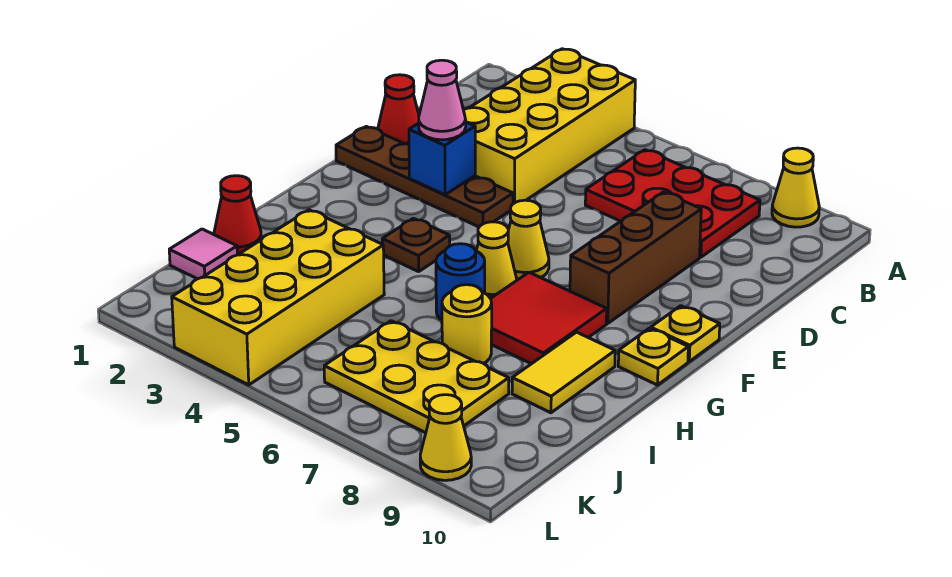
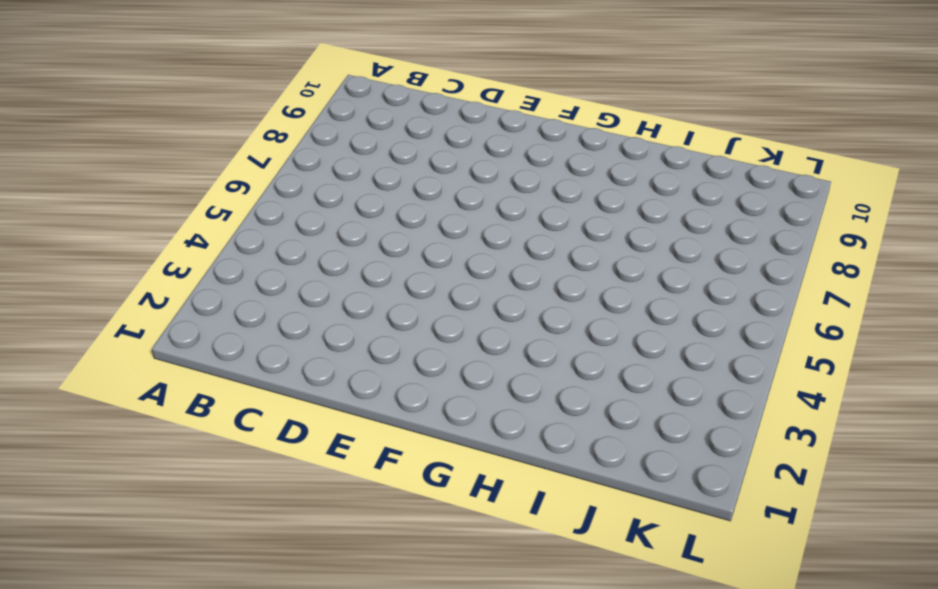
none -> yellow 2x4 brick [464,49,635,204]
none -> yellow 1x1 cone [772,148,819,227]
none -> red 2x3 plate [585,150,760,257]

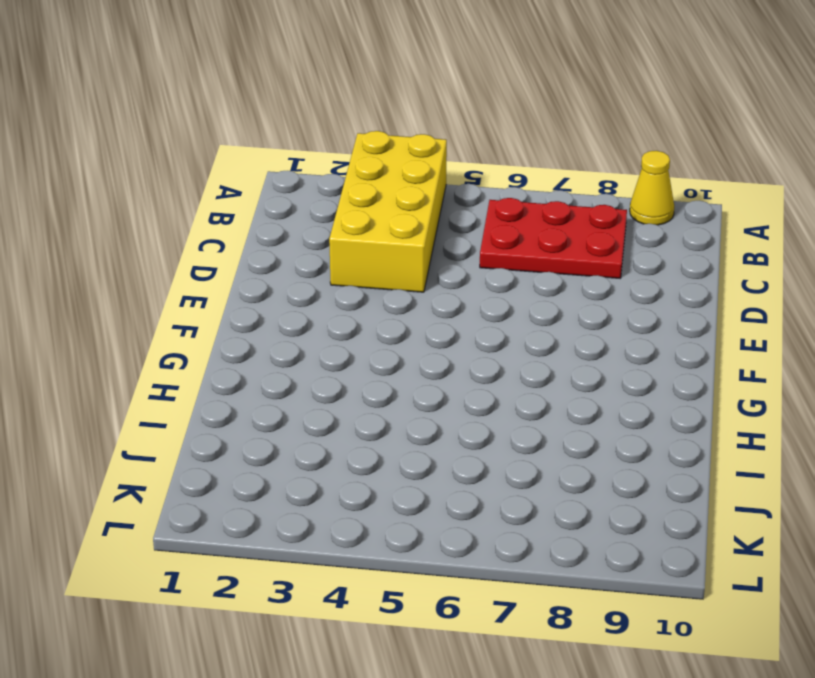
none -> red 1x1 cone [378,75,419,144]
none -> brown 1x3 brick [570,192,701,323]
none -> brown 1x4 plate [336,126,513,227]

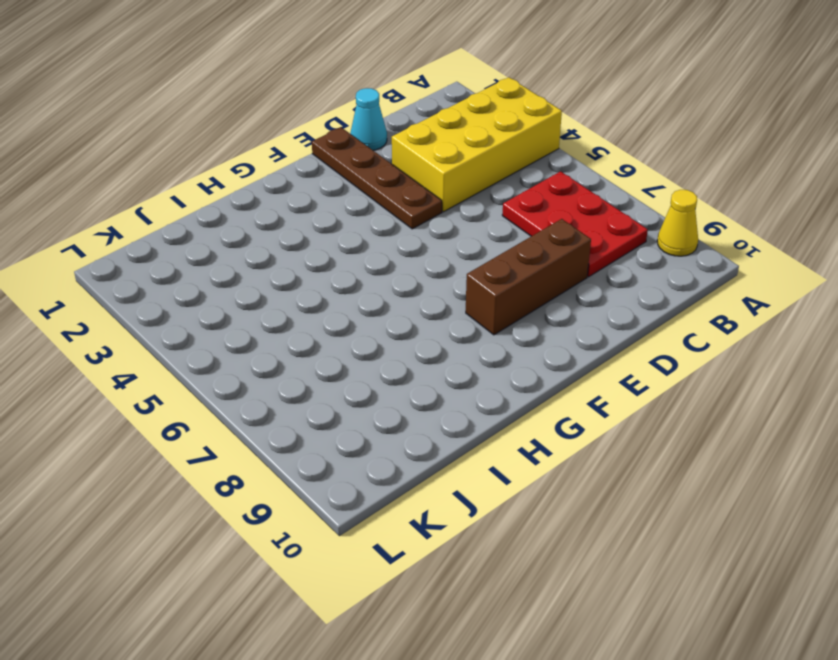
cyan 1x1 cone [350,88,387,150] -> red 1x1 cone [378,75,419,144]
none -> yellow 1x1 cone [508,200,549,280]
none -> yellow 1x1 plate [651,306,720,361]
none -> brown 1x1 plate [382,218,450,272]

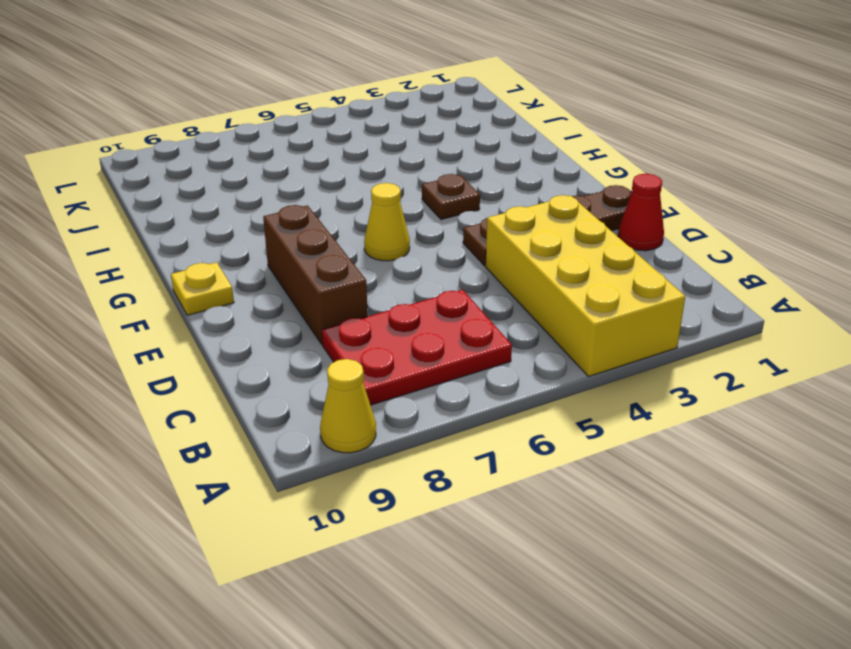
none -> yellow 1x1 cone [476,222,517,299]
none -> red 2x2 tile [491,272,607,364]
none -> yellow 1x1 plate [618,328,688,385]

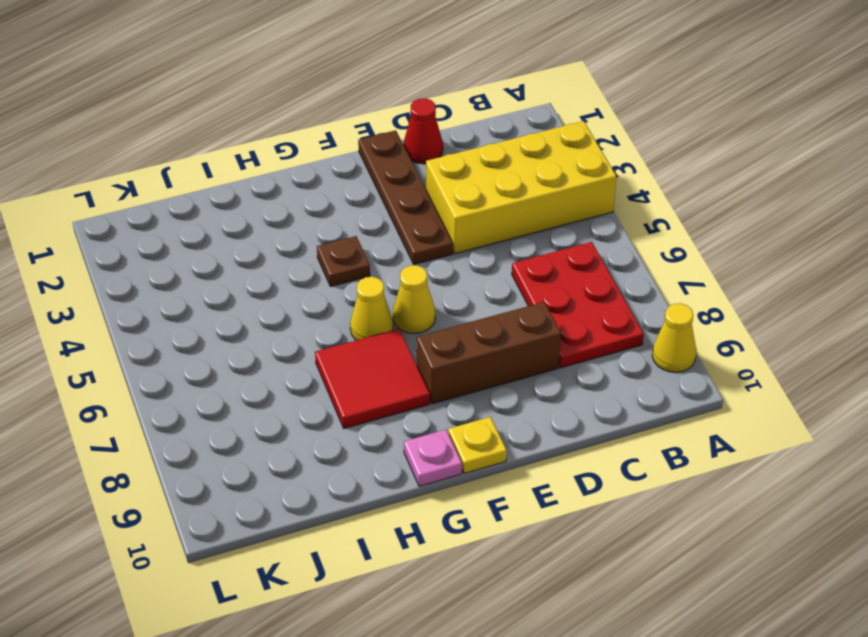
pink 1x1 plate [404,430,462,487] -> yellow 1x1 plate [618,328,688,385]
none -> blue 1x1 round brick [436,244,485,320]
none -> yellow 1x2 tile [512,332,615,413]
none -> red 1x1 cone [214,176,261,255]

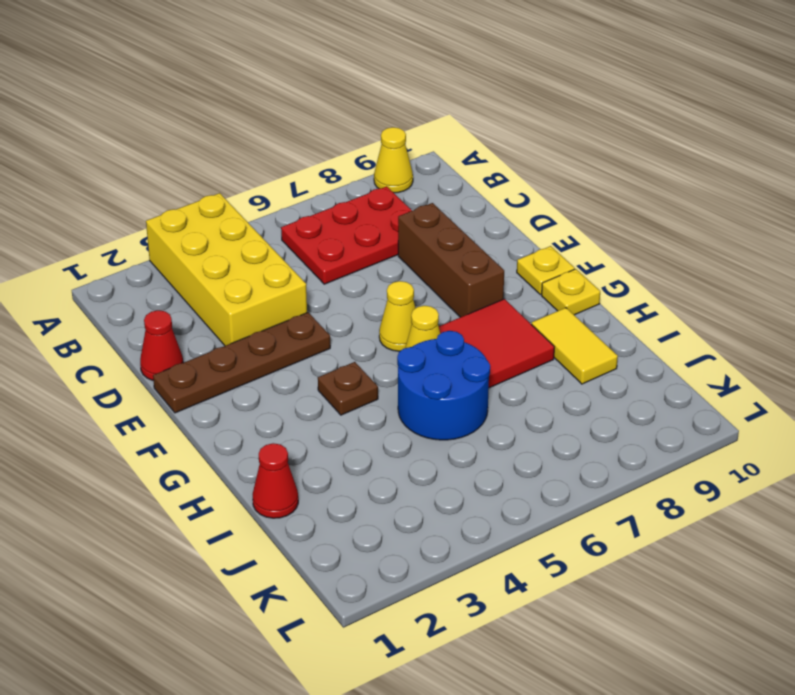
blue 2x2 round brick [397,331,490,440] -> blue 1x1 round brick [436,244,485,320]
none -> yellow 2x4 brick [172,210,384,385]
none -> yellow 1x1 round brick [442,285,492,363]
none -> pink 1x1 tile [169,229,237,279]

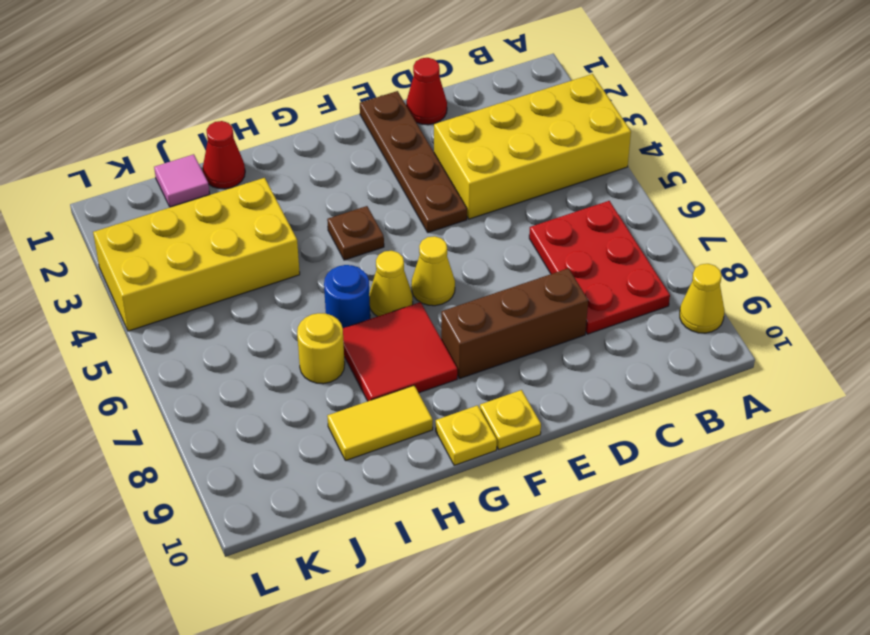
none -> yellow 2x3 plate [324,321,509,433]
none -> yellow 1x1 cone [420,395,471,480]
none -> blue 1x1 brick [409,122,475,195]

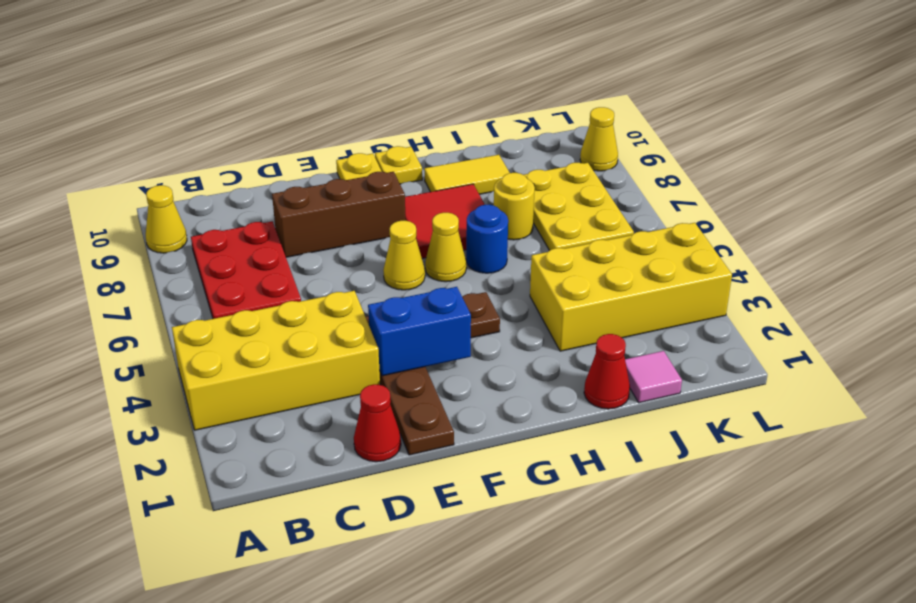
blue 1x2 brick [368,287,471,376] -> blue 1x1 brick [409,122,475,195]
none -> pink 1x1 cone [419,60,466,140]

